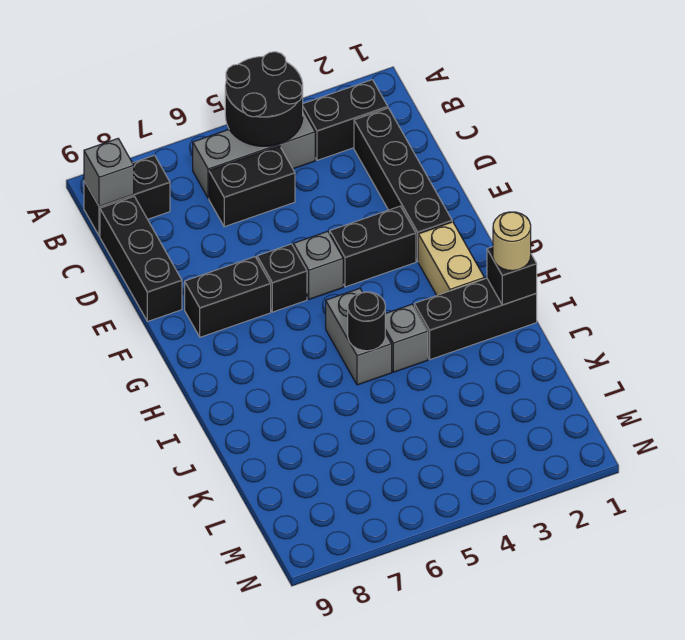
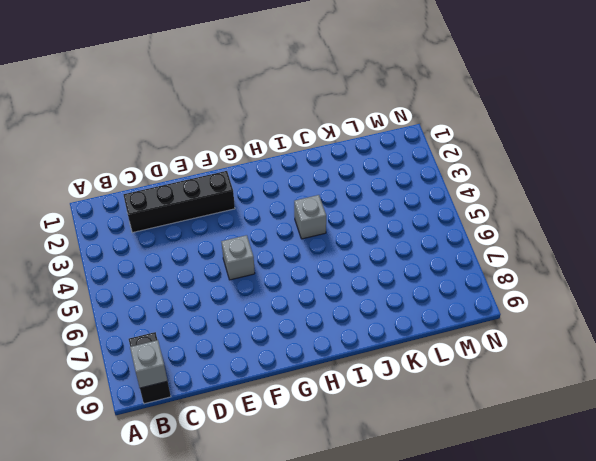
none -> black 1x2 brick [303,80,388,160]
none -> grey 1x3 brick [193,111,315,198]
none -> black 1x2 brick [209,146,295,227]

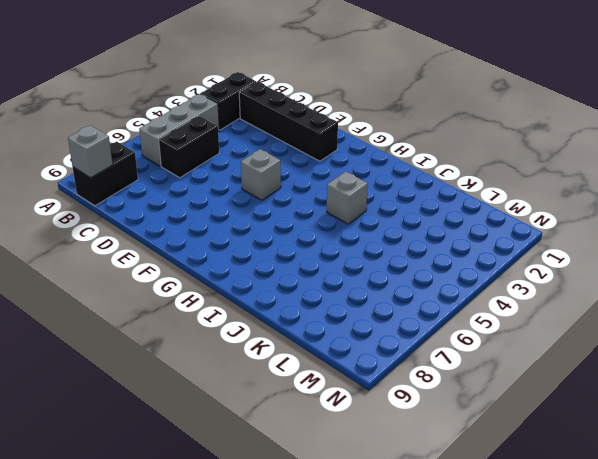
none -> black 1x3 brick [100,197,182,321]
none -> black 1x2 brick [330,206,416,287]
none -> black 1x1 brick [257,244,307,312]

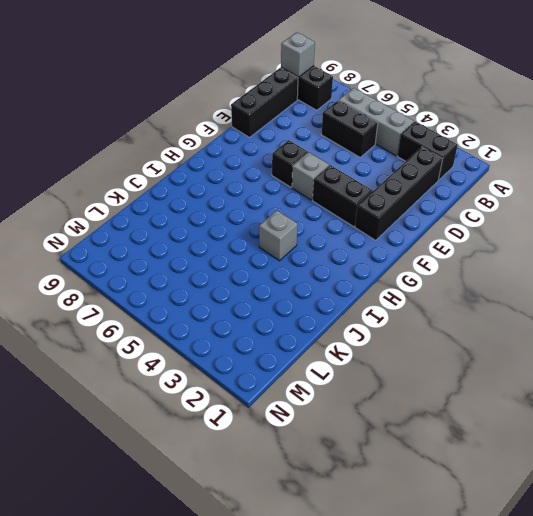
none -> black 1x2 brick [185,257,271,337]
none -> tan 1x2 brick [418,222,484,295]
none -> grey 1x2 brick [326,288,392,385]

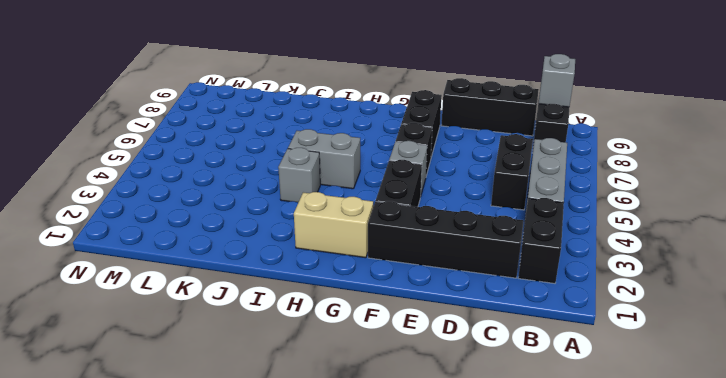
none -> black 1x3 brick [414,278,537,360]
none -> black 2x2 round brick [225,52,303,146]
none -> black 1x1 brick [487,247,537,305]

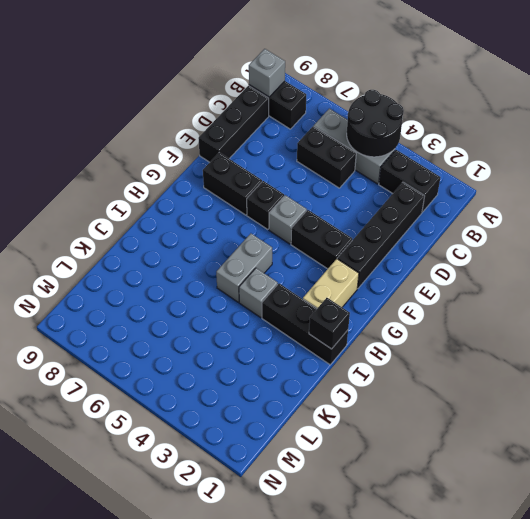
none -> black 1x1 round brick [348,292,385,351]
none -> tan 1x1 round brick [493,212,531,271]

